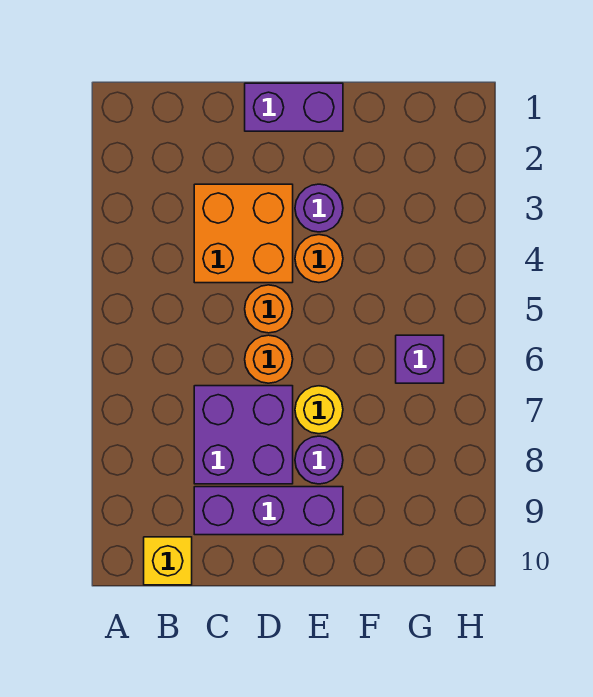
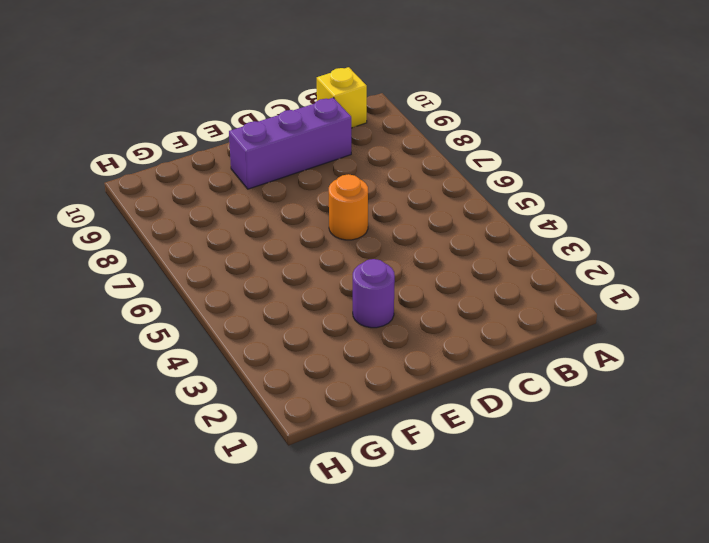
none -> orange 2x2 brick [194,184,293,283]
none -> purple 2x2 brick [194,386,293,484]
none -> purple 1x2 brick [245,83,343,131]

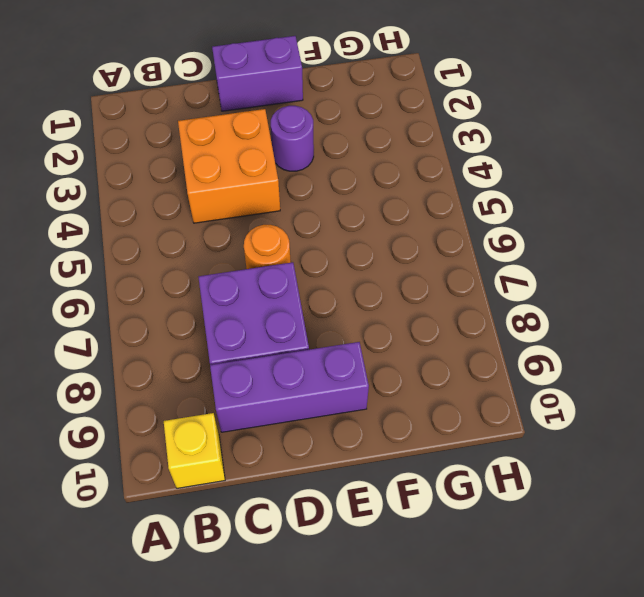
none -> orange 1x1 round brick [245,285,293,333]
none -> orange 1x1 round brick [295,235,343,282]
none -> yellow 1x1 round brick [295,386,343,434]

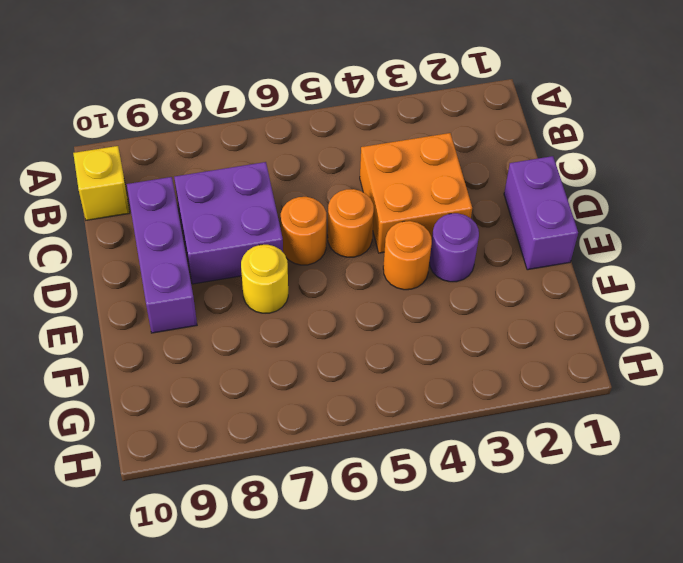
none -> purple 1x1 round brick [295,436,343,484]
none -> purple 1x1 brick [396,335,444,383]

